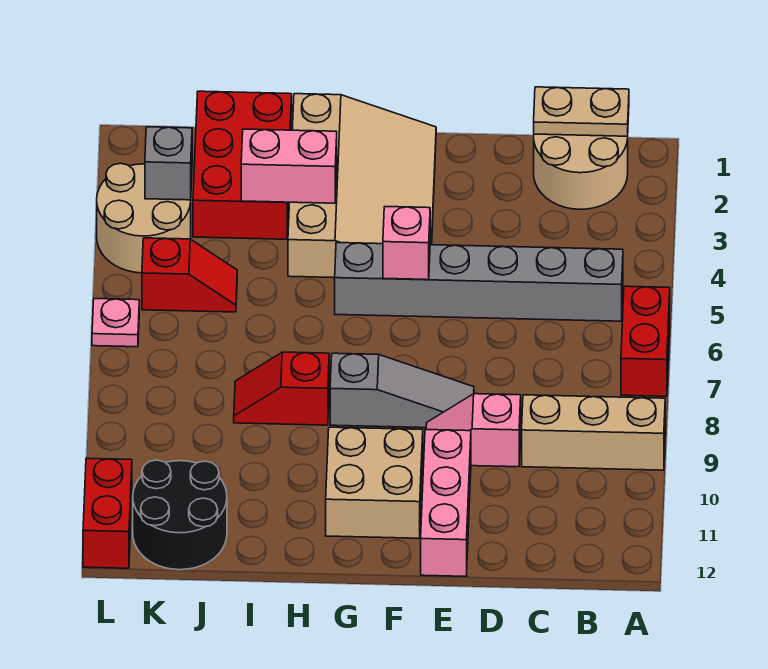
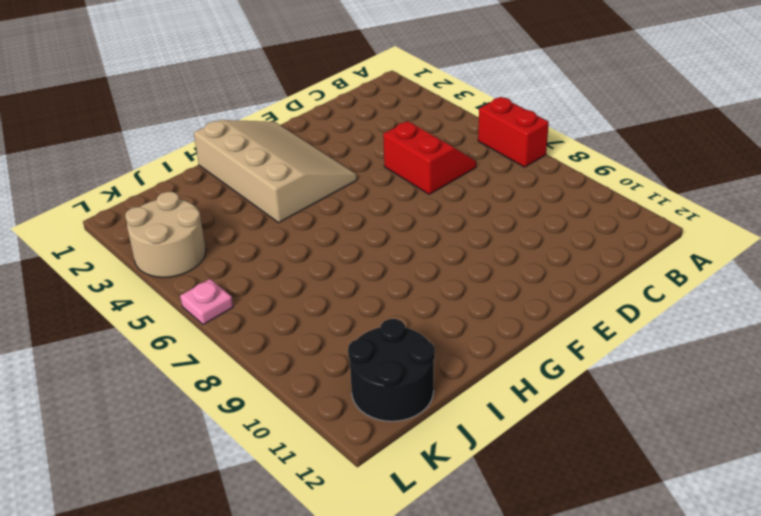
red 2x2 slope [383,121,476,194] -> grey 1x6 brick [335,243,623,321]
none -> tan 1x3 brick [522,395,665,470]
none -> tan 2x2 round brick [534,134,628,209]
none -> pink 1x2 slope [426,394,521,467]

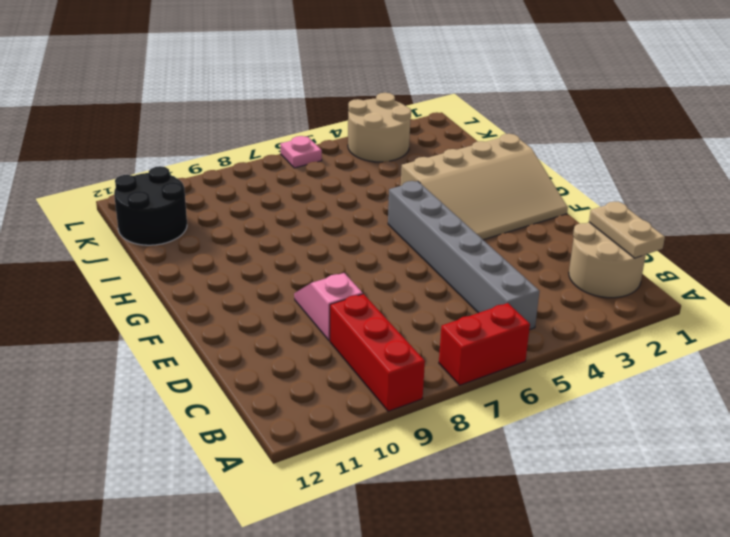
red 1x3 brick [330,294,425,411] -> tan 1x3 brick [522,395,665,470]
none -> grey 1x3 slope [330,353,474,428]
none -> pink 1x3 brick [421,430,471,576]
none -> tan 2x2 brick [326,427,423,538]

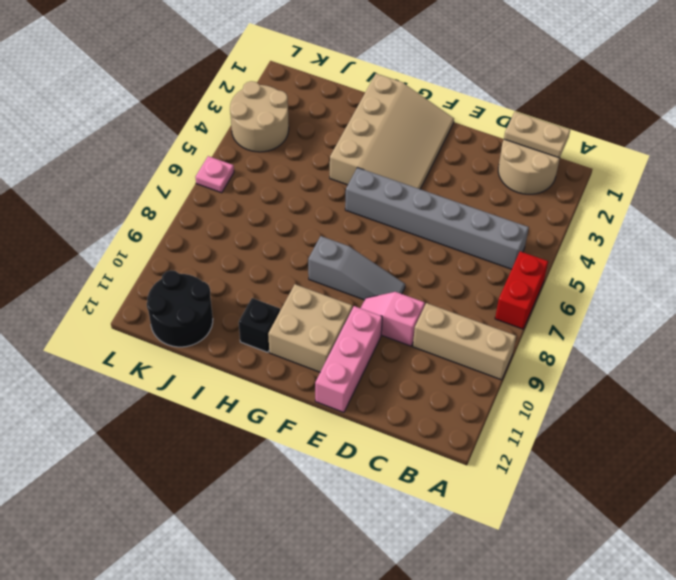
black 1x1 brick [239,298,280,352] -> none
none -> red 1x2 slope [234,352,329,425]
none -> red 2x3 brick [193,91,292,239]
none -> red 1x2 slope [142,238,237,312]

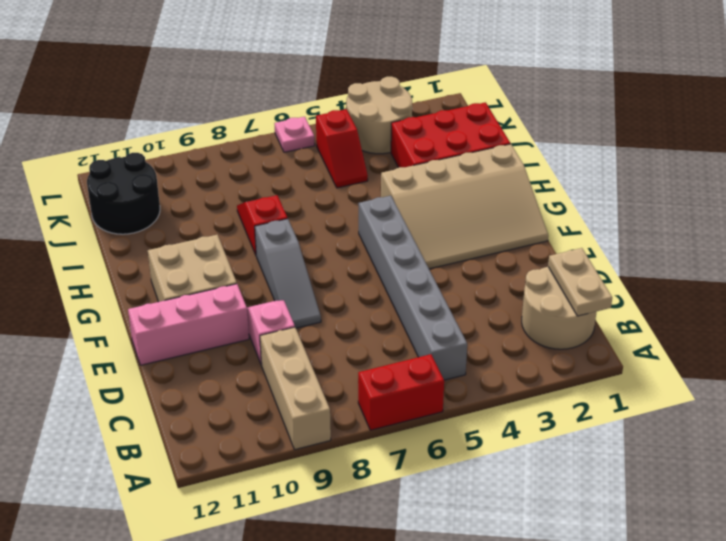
none -> red 1x2 brick [83,458,132,568]
none -> pink 1x1 brick [383,207,430,280]
none -> pink 1x2 brick [241,129,337,203]

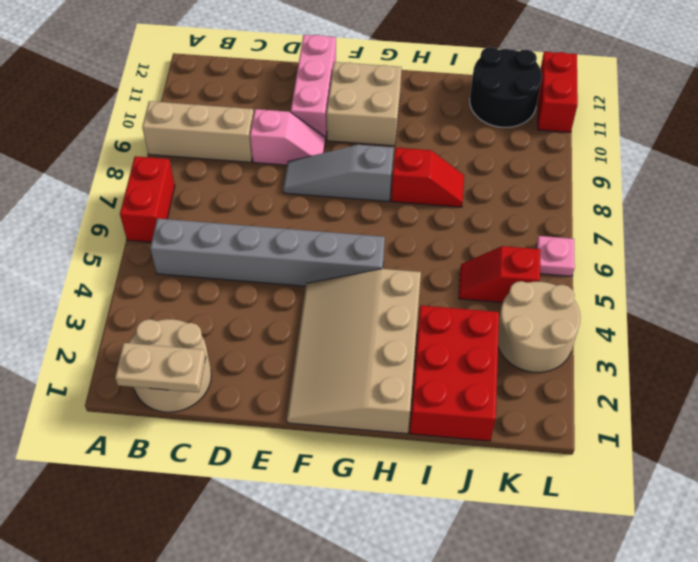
none -> pink 1x1 brick [383,207,430,280]
none -> pink 1x2 brick [241,129,337,203]
none -> grey 1x1 brick [145,127,192,200]

